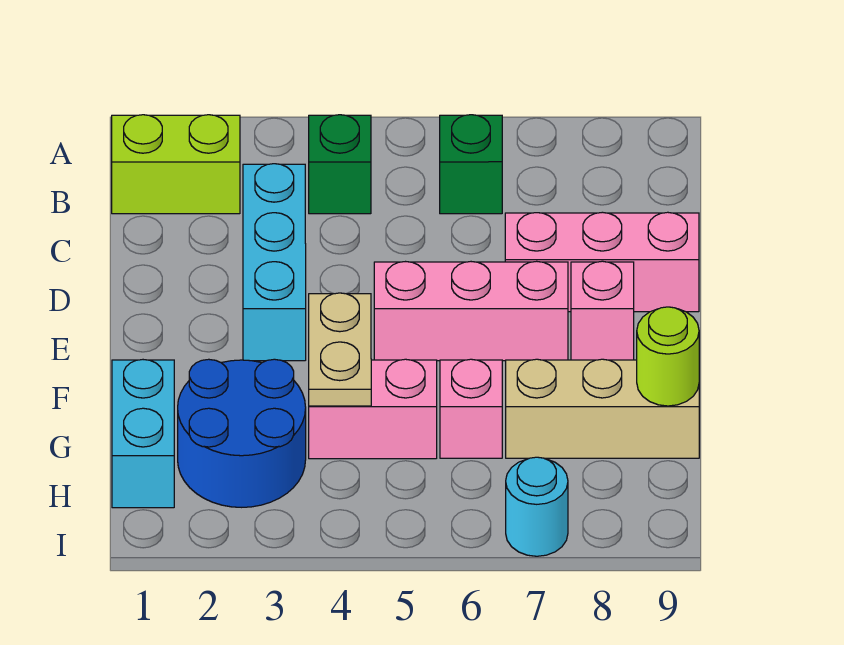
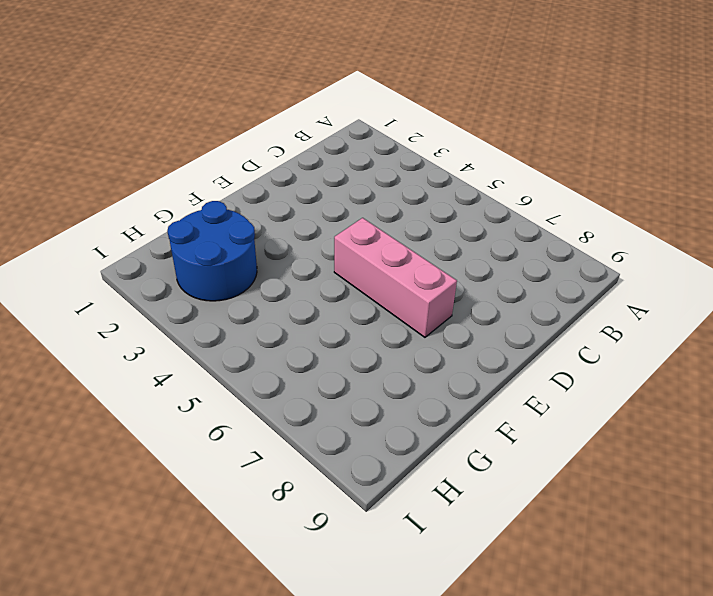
none -> lime 1x2 brick [112,115,240,214]
none -> green 1x1 brick [309,115,371,214]
none -> green 1x1 brick [440,115,502,214]

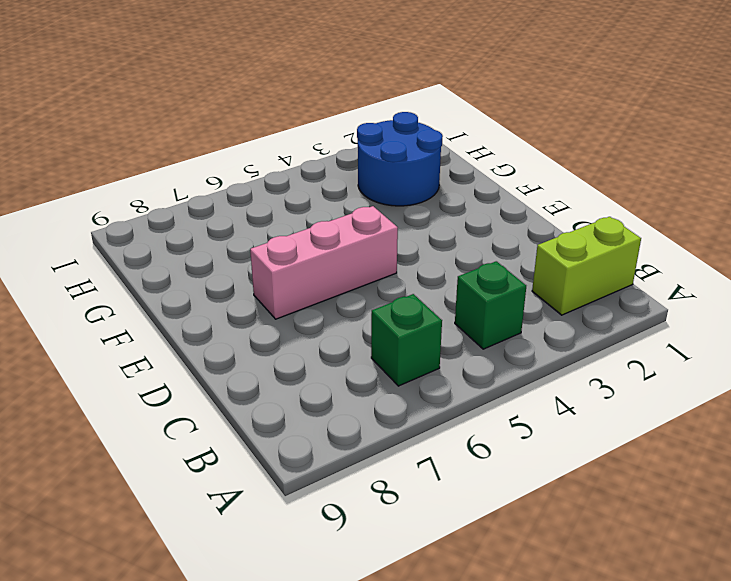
none -> cyan 1x3 brick [243,164,306,361]
none -> pink 1x3 brick [505,212,699,312]
none -> pink 1x1 brick [571,261,634,360]

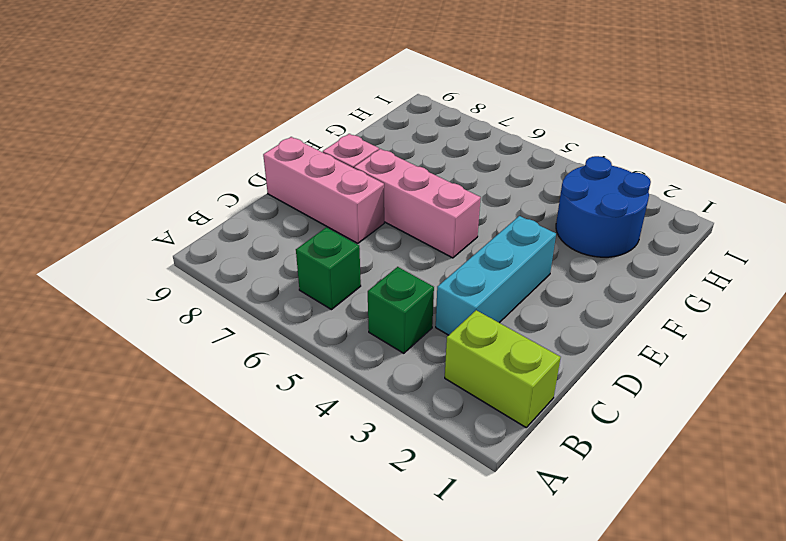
none -> cyan 1x2 brick [112,360,174,508]
none -> pink 1x2 brick [309,359,437,459]
none -> pink 1x1 brick [440,359,502,458]

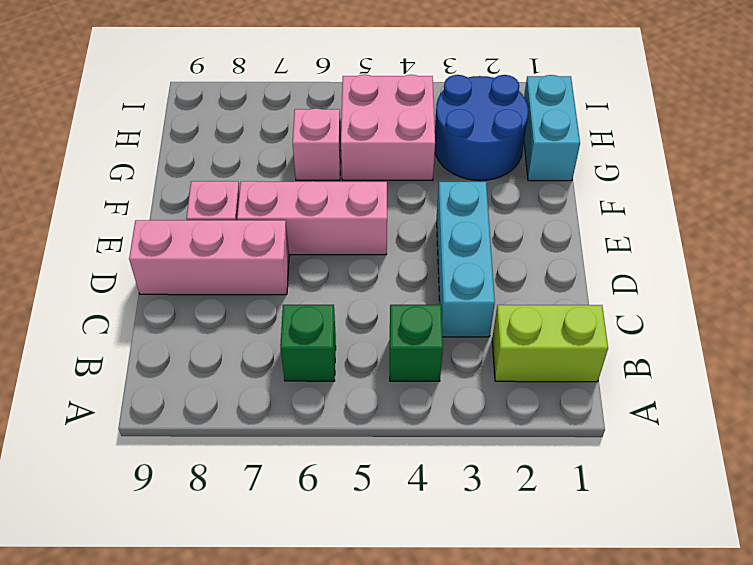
pink 2x2 brick [341,75,435,181] -> pink 1x2 brick [309,359,437,459]
none -> tan 1x3 brick [506,359,699,458]
none -> cyan 1x1 round brick [506,457,568,556]
none -> tan 1x2 plate [309,293,371,406]

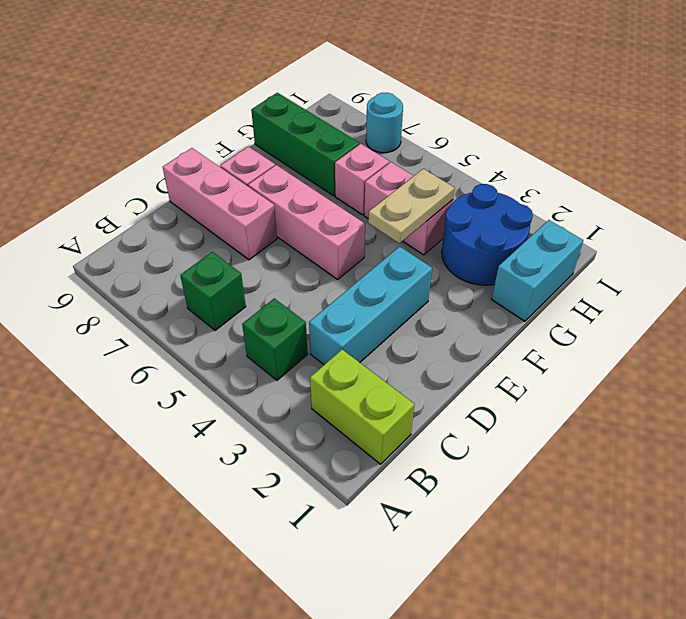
green 1x3 brick [251,93,359,196] -> tan 1x3 brick [506,359,699,458]
none -> lime 1x1 round brick [637,307,699,406]

